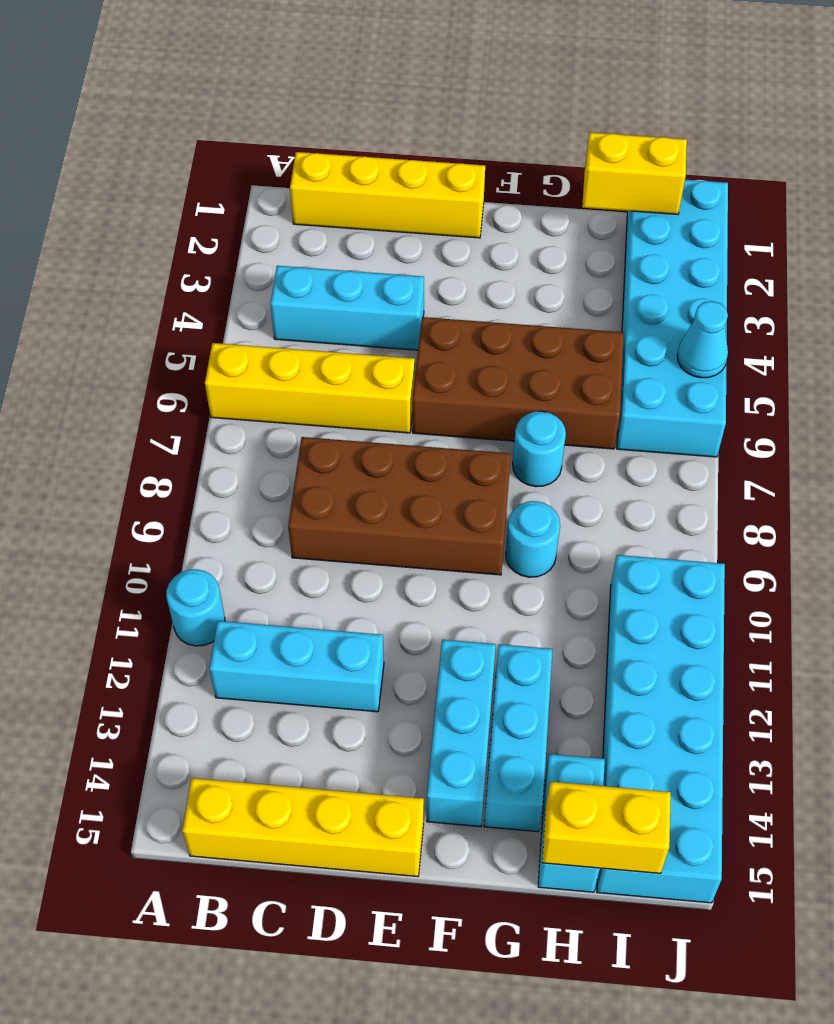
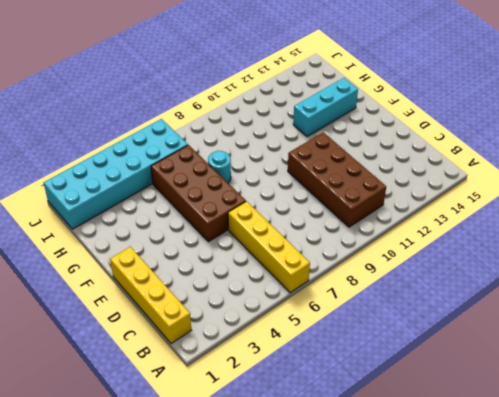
brown 2x4 brick [288,132,386,227] -> brown 2x4 brick moved to [288,437,511,575]
none -> cyan 1x1 round brick [166,569,225,646]
none -> cyan 1x3 brick [270,266,424,350]
none -> cyan 1x3 brick [209,621,384,712]

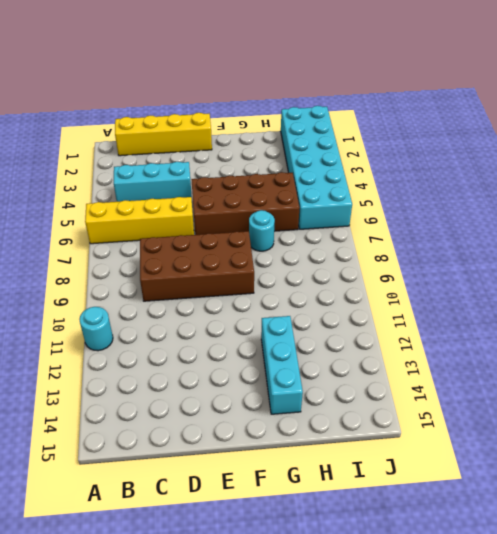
none -> cyan 1x3 brick [209,621,384,712]
none -> yellow 1x4 brick [182,778,424,877]
none -> cyan 1x3 brick [427,640,496,827]

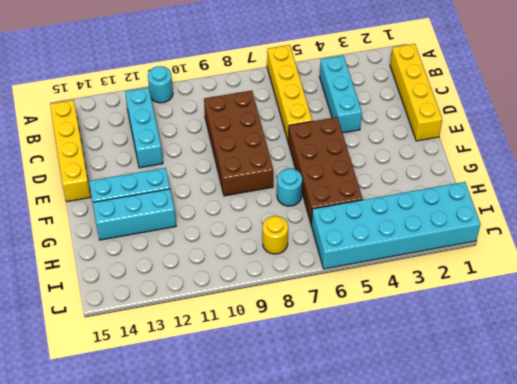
yellow 1x1 round brick [263,216,288,254] -> none
none -> cyan 1x1 round brick [506,501,560,577]
none -> cyan 1x2 brick [538,754,605,892]
none -> cyan 2x6 brick [597,555,725,903]

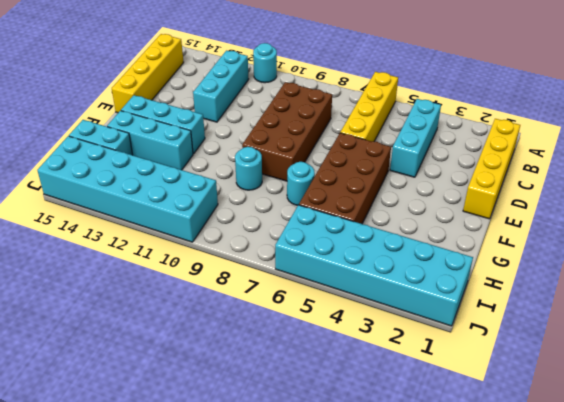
none -> yellow 1x2 brick [582,132,687,214]
none -> yellow 1x2 brick [542,782,671,873]
none -> cyan 1x1 cone [677,301,728,378]

